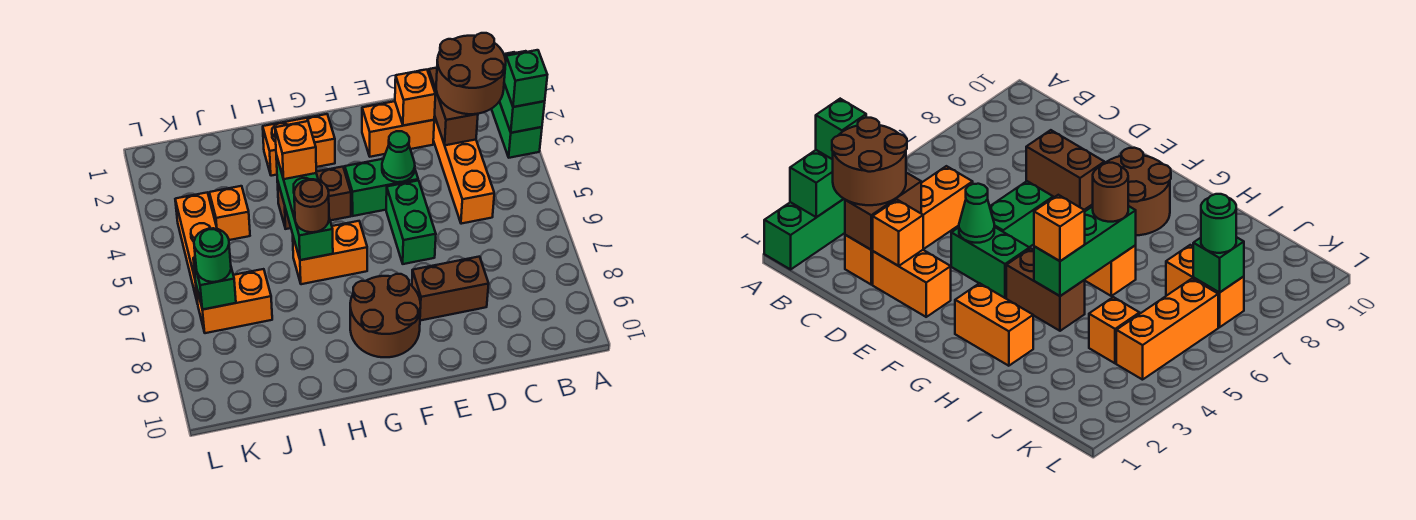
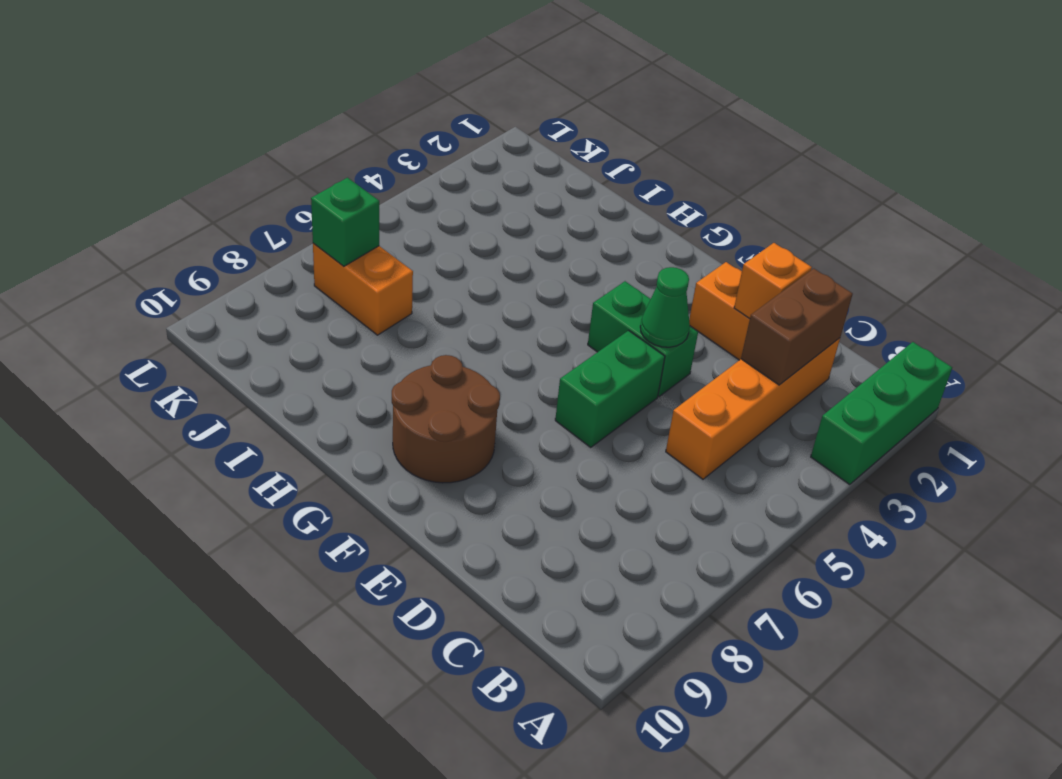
none -> brown 1x2 brick [412,257,489,321]
none -> orange 1x2 brick [263,114,335,176]
none -> brown 1x2 brick [277,167,351,229]

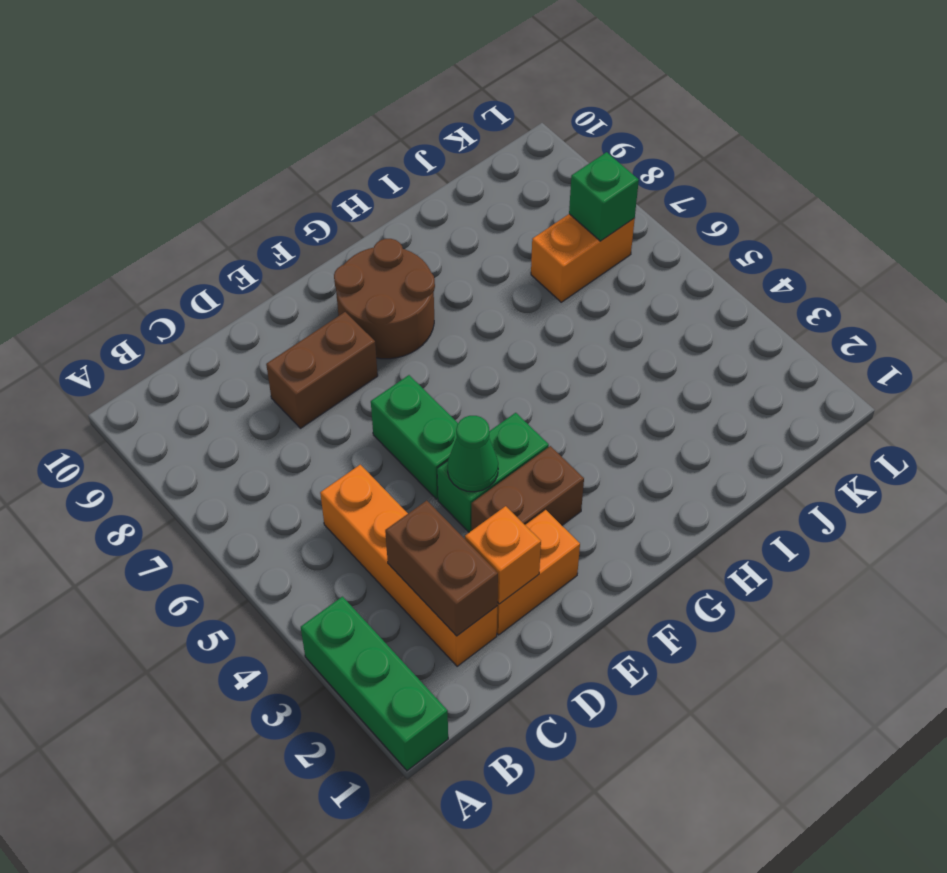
brown 1x2 brick [472,446,584,530] -> brown 1x2 brick moved to [277,167,351,229]
none -> orange 1x2 brick [263,114,335,176]
none -> orange 1x2 brick [293,221,367,284]
none -> orange 1x1 brick [209,186,250,240]

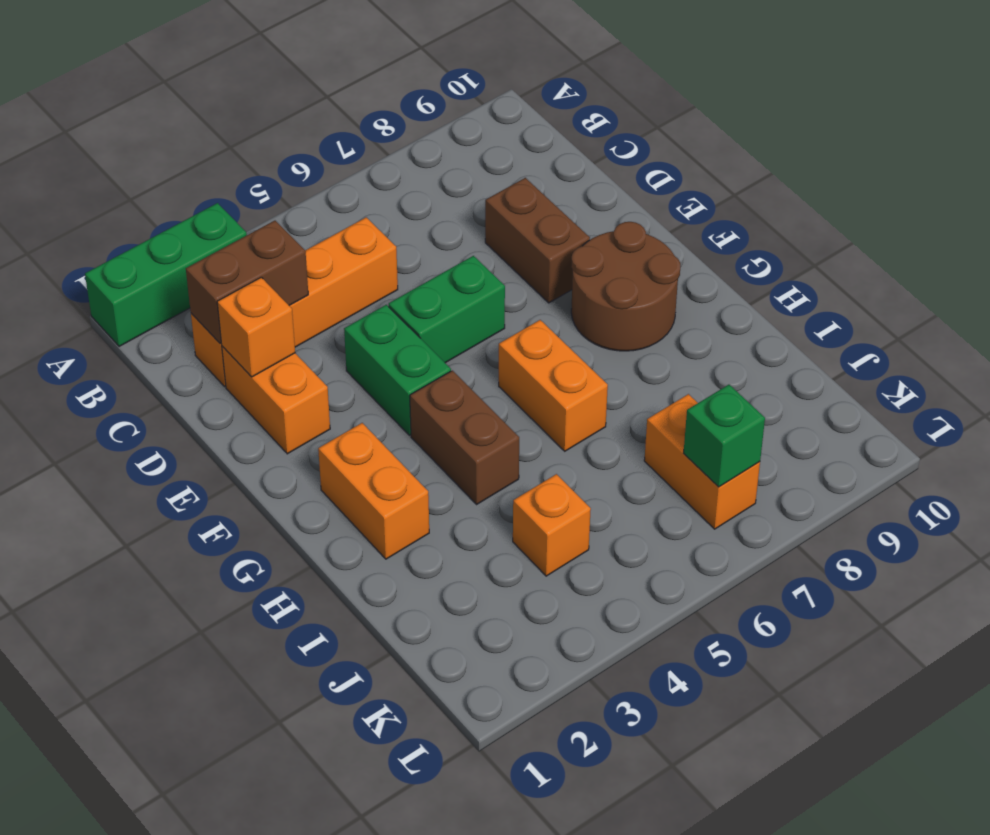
none -> orange 1x3 brick [175,193,217,303]
none -> green 1x2 brick [500,51,545,133]
none -> green 1x1 cone [382,131,415,182]

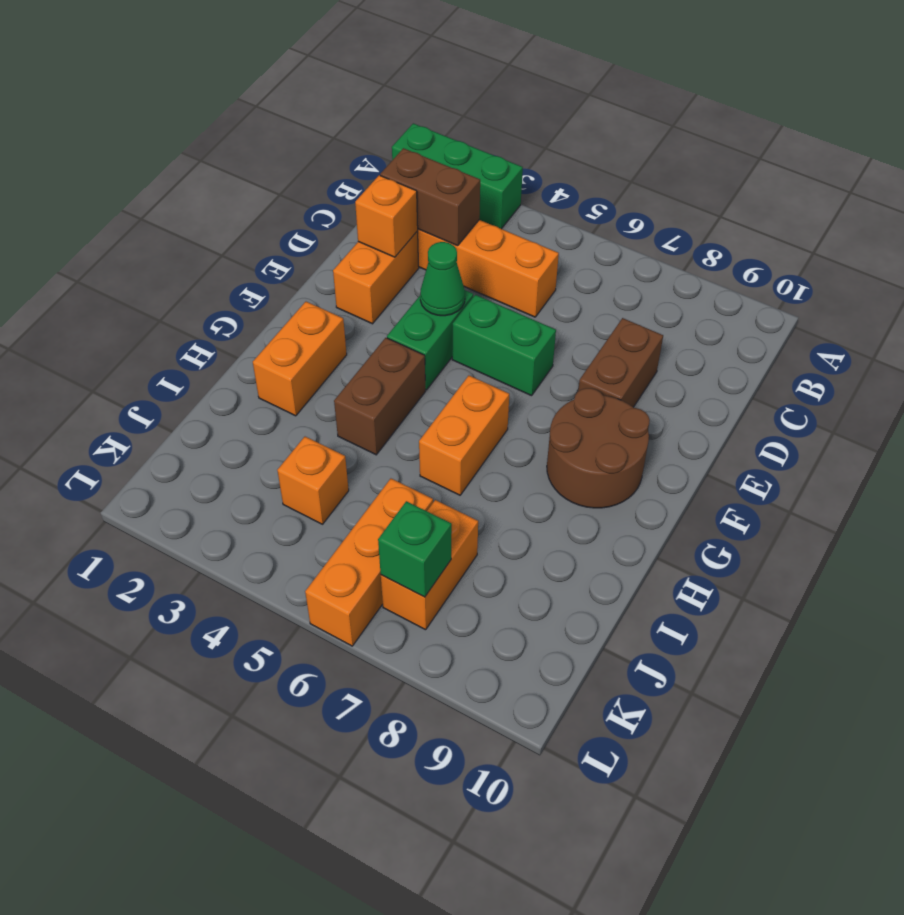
orange 1x3 brick [305,479,433,646] -> orange 1x3 brick turned to [175,193,217,303]
none -> green 1x2 brick [500,51,545,133]
none -> green 1x3 brick [276,155,333,260]
none -> green 1x1 brick [504,50,547,107]

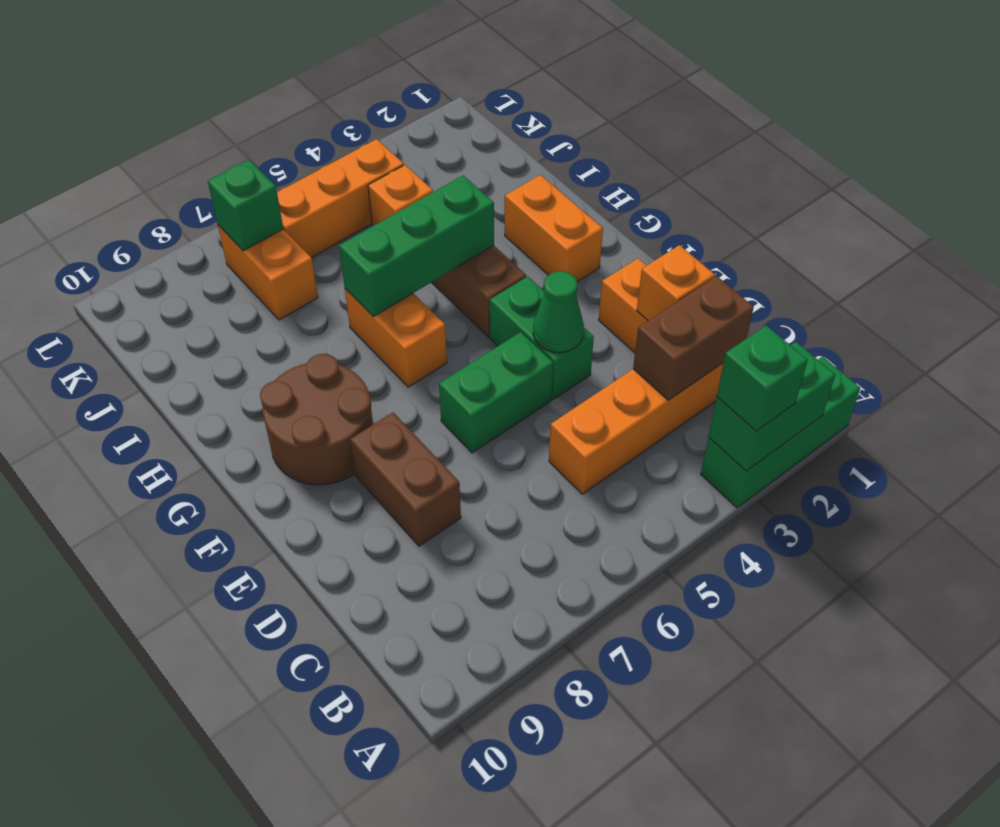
none -> brown 2x2 round brick [436,33,506,114]
none -> orange 1x1 brick [275,121,316,179]
none -> brown 1x1 round brick [294,179,329,232]

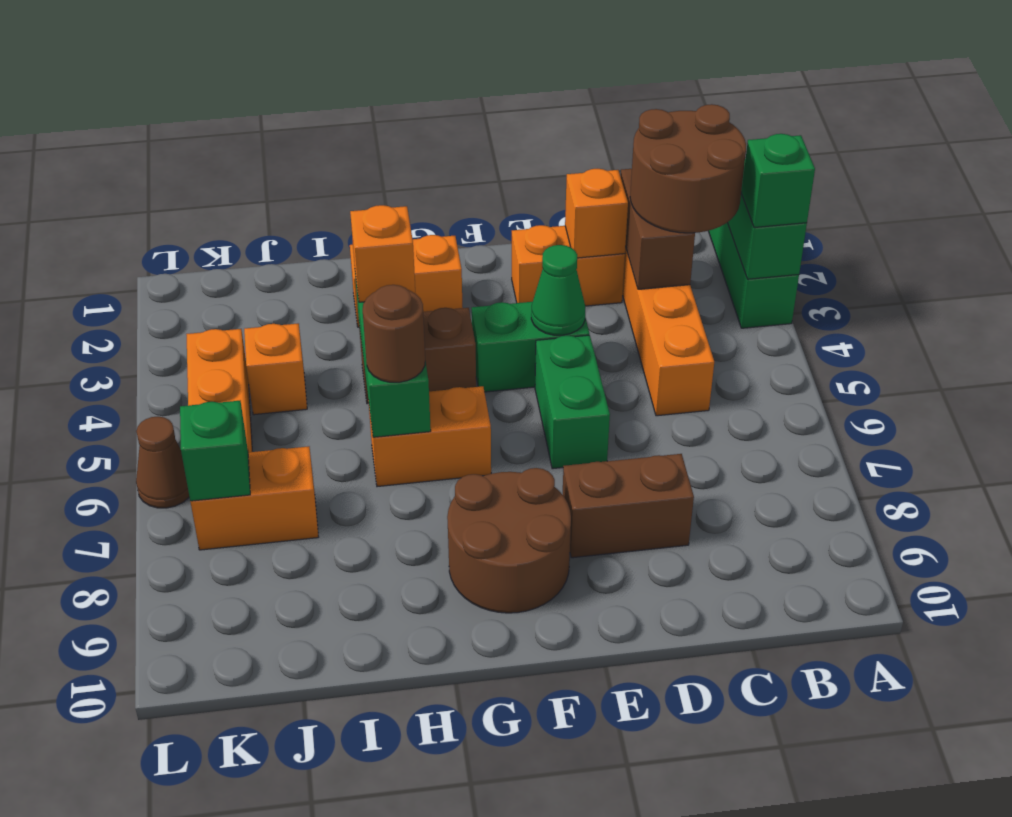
brown 1x1 cone [136,417,189,508] -> none
none -> green 1x1 round brick [194,228,231,282]

